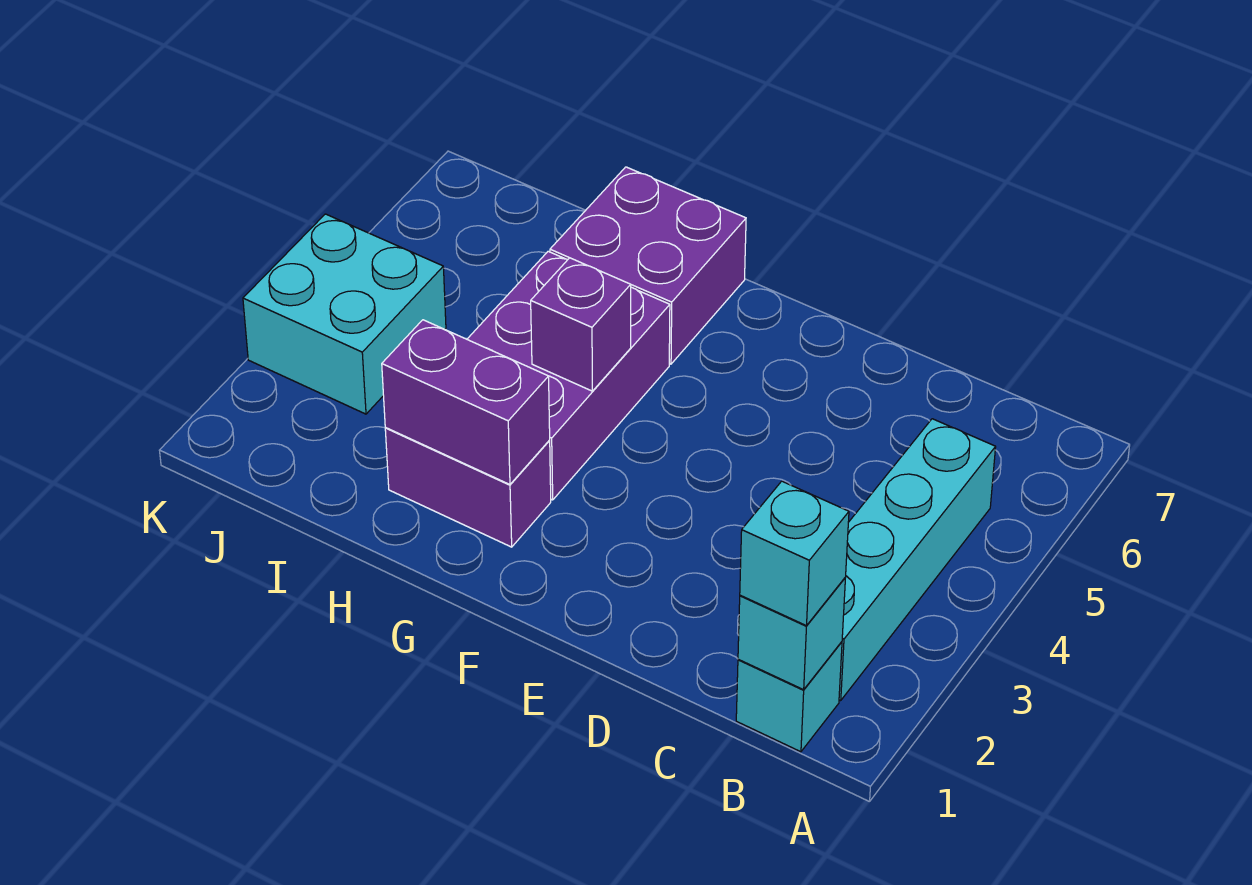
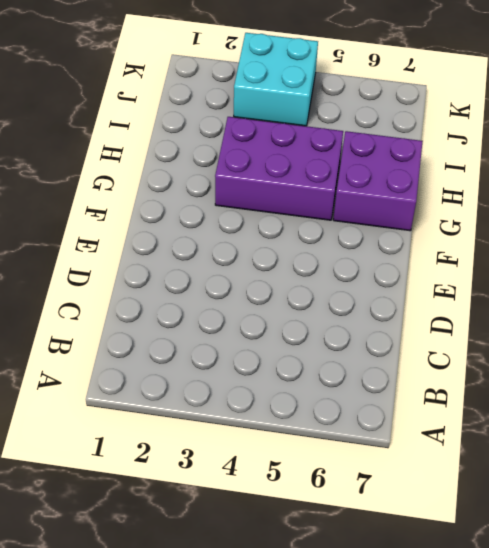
none -> cyan 1x1 brick [736,642,842,752]
none -> cyan 1x4 brick [839,419,996,700]

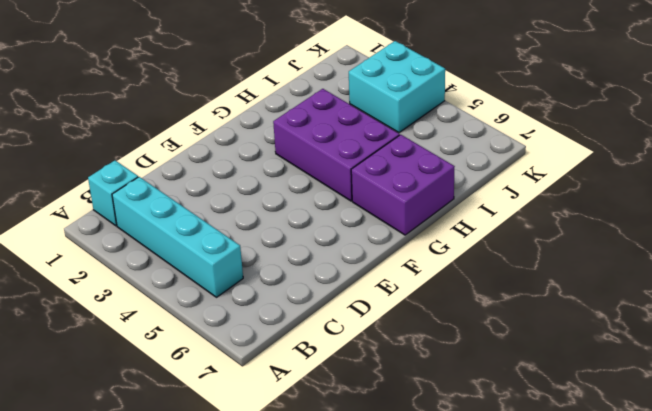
none -> purple 1x2 brick [385,428,551,547]
none -> cyan 1x1 brick [738,578,845,690]

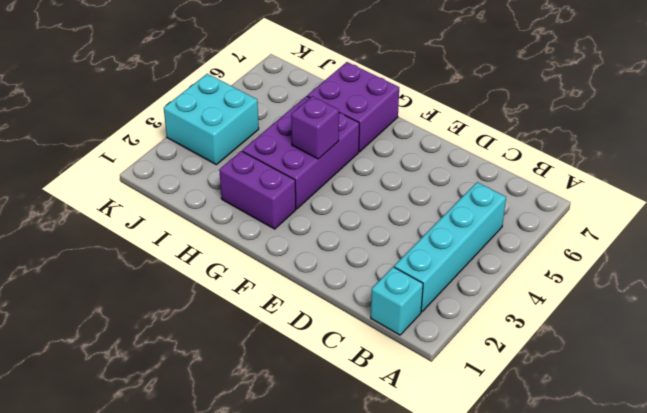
none -> cyan 1x1 brick [738,578,845,690]
none -> purple 1x2 brick [382,320,550,485]

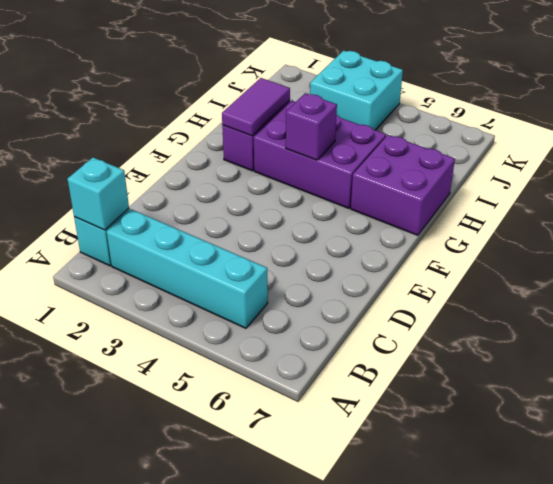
purple 1x2 tile [222,78,290,136] -> purple 1x2 brick [382,320,550,485]
none -> cyan 1x1 brick [740,481,849,626]

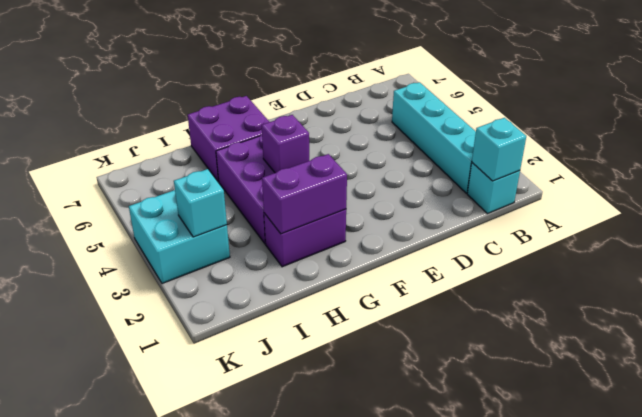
cyan 1x1 brick [174,169,227,237] -> cyan 1x1 brick moved to [740,481,849,626]

